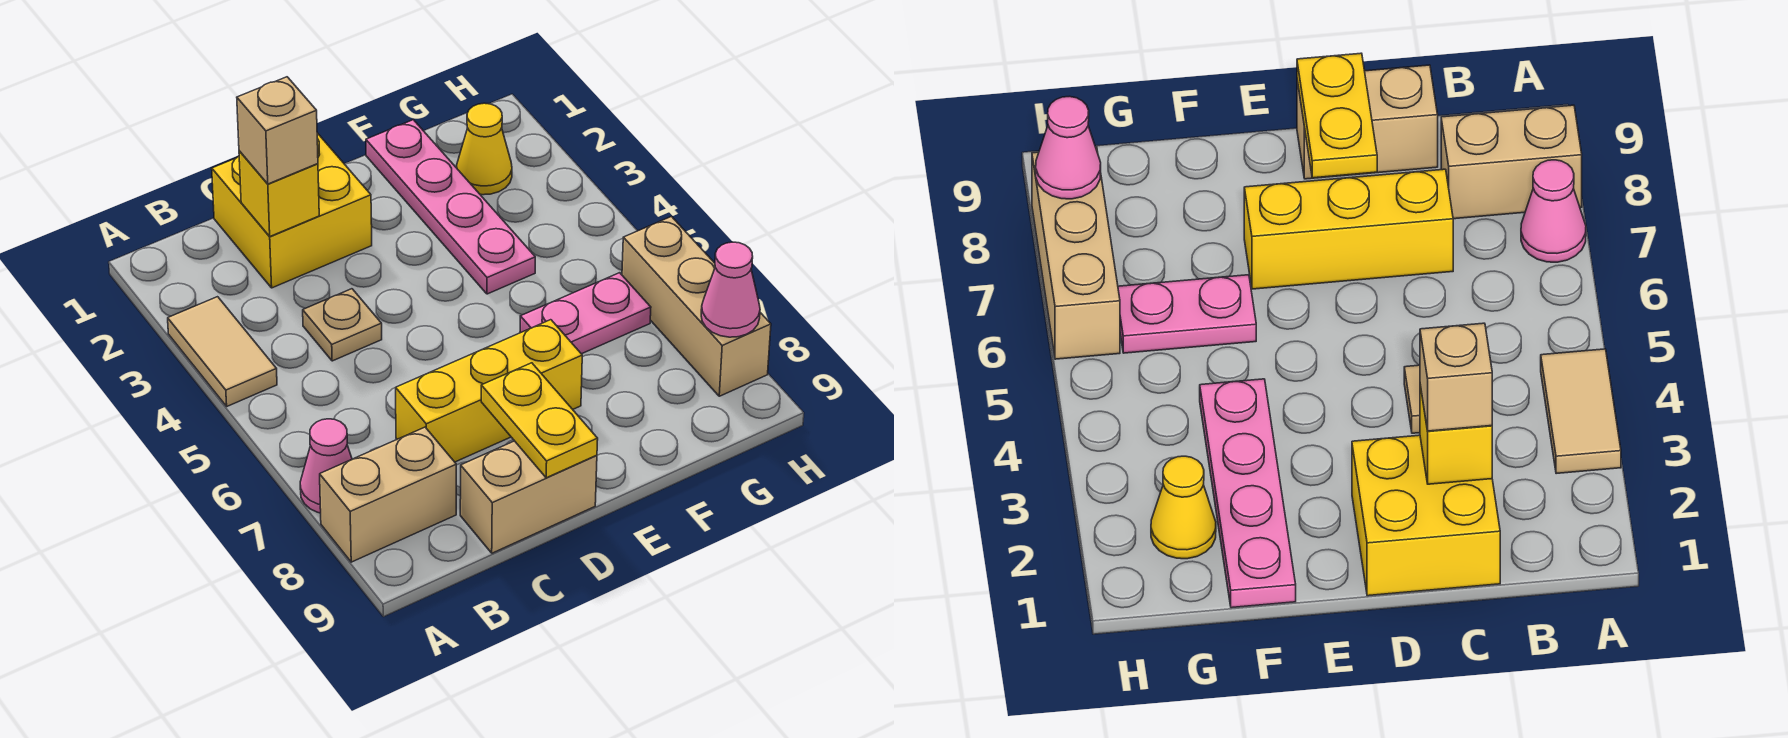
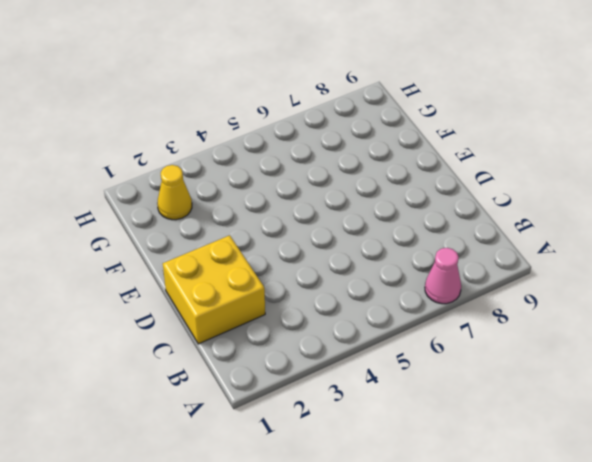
none -> tan 1x2 tile [168,297,277,406]
none -> tan 1x2 brick [320,427,456,562]
none -> tan 1x1 plate [303,289,382,361]

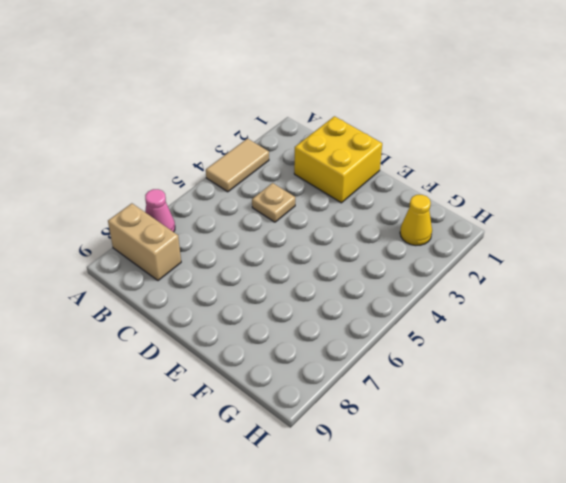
none -> yellow 1x3 brick [396,320,582,462]
none -> tan 1x2 brick [460,441,597,553]
none -> pink 1x4 plate [366,120,535,294]

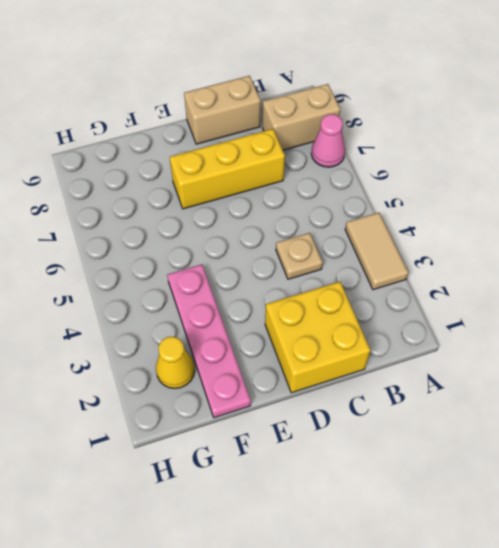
none -> pink 1x2 plate [520,273,651,354]
none -> tan 1x3 brick [622,216,771,396]
none -> yellow 1x1 brick [239,151,319,236]

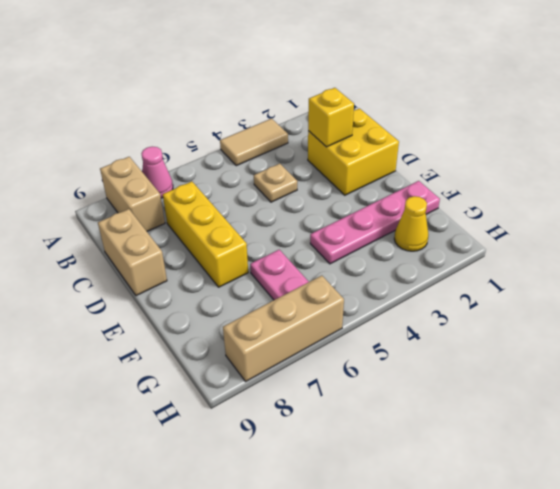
none -> yellow 1x2 plate [481,363,598,478]
none -> pink 1x1 cone [701,242,760,337]
none -> tan 1x1 brick [237,77,318,184]

